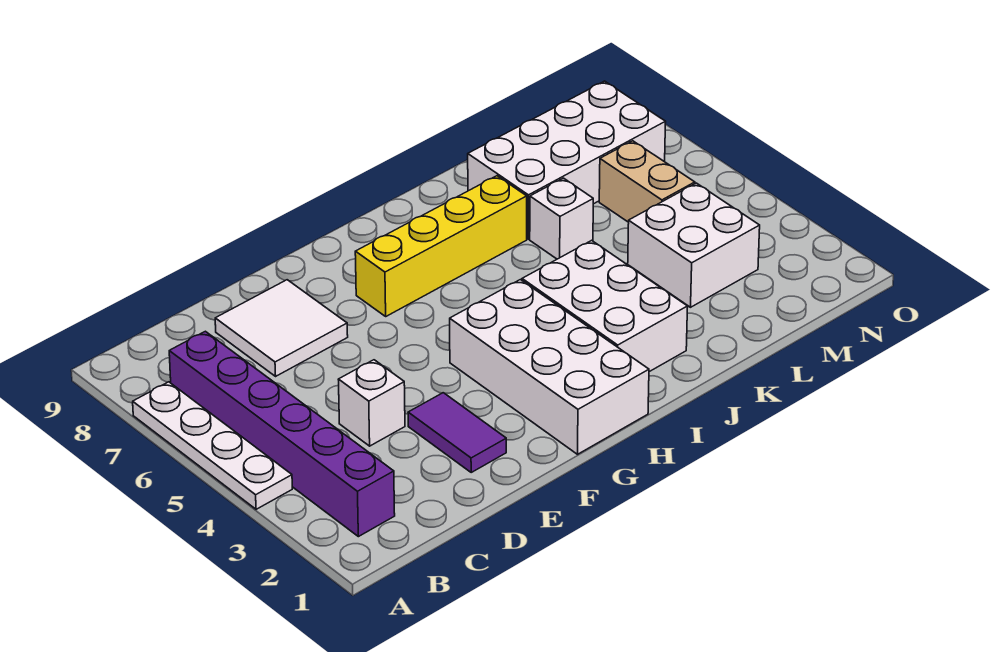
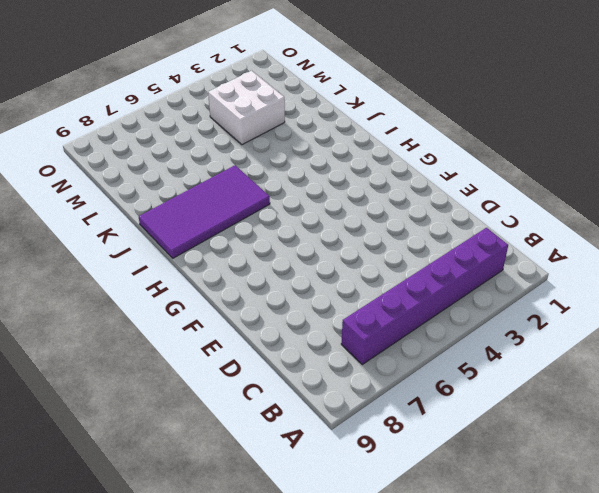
purple 2x4 tile [139,165,270,258] -> yellow 1x4 brick [355,176,527,316]
none -> white 1x4 plate [133,382,292,509]
none -> white 1x1 brick [338,360,405,446]
none -> white 2x2 tile [215,280,348,376]

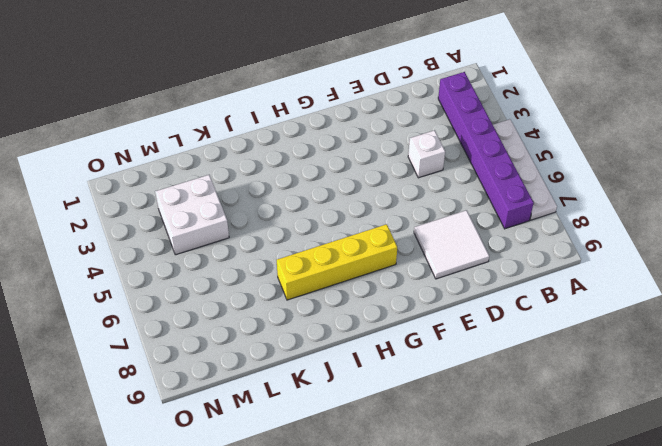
none -> purple 1x2 tile [408,393,506,472]
none -> white 2x4 brick [450,280,649,454]
none -> white 2x3 brick [522,240,688,372]

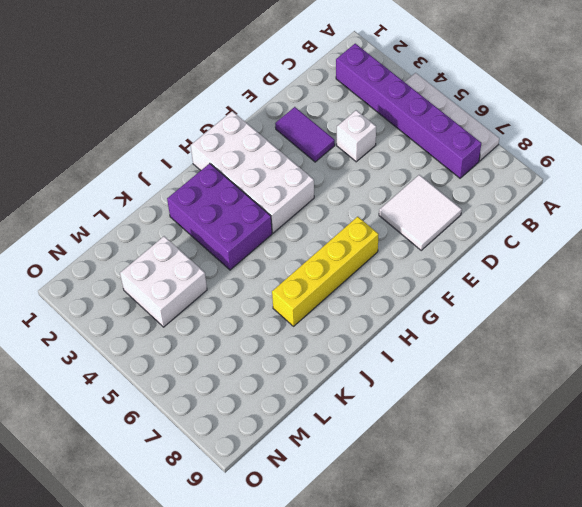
purple 2x3 brick [167,163,272,270] -> white 2x3 brick [522,240,688,372]
none -> white 1x1 brick [530,178,593,259]
none -> white 2x4 brick [468,81,666,239]
none -> tan 1x2 brick [599,141,695,222]

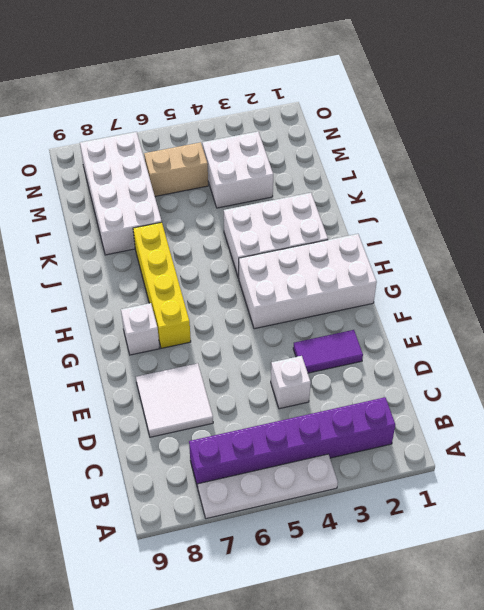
white 1x1 brick [121,303,160,355] -> white 1x1 brick moved to [530,178,593,259]

